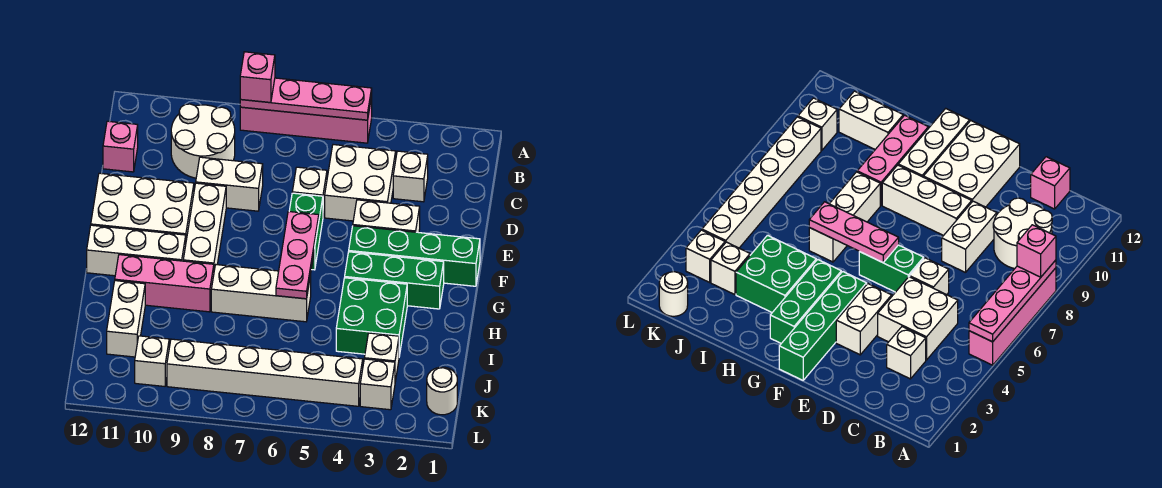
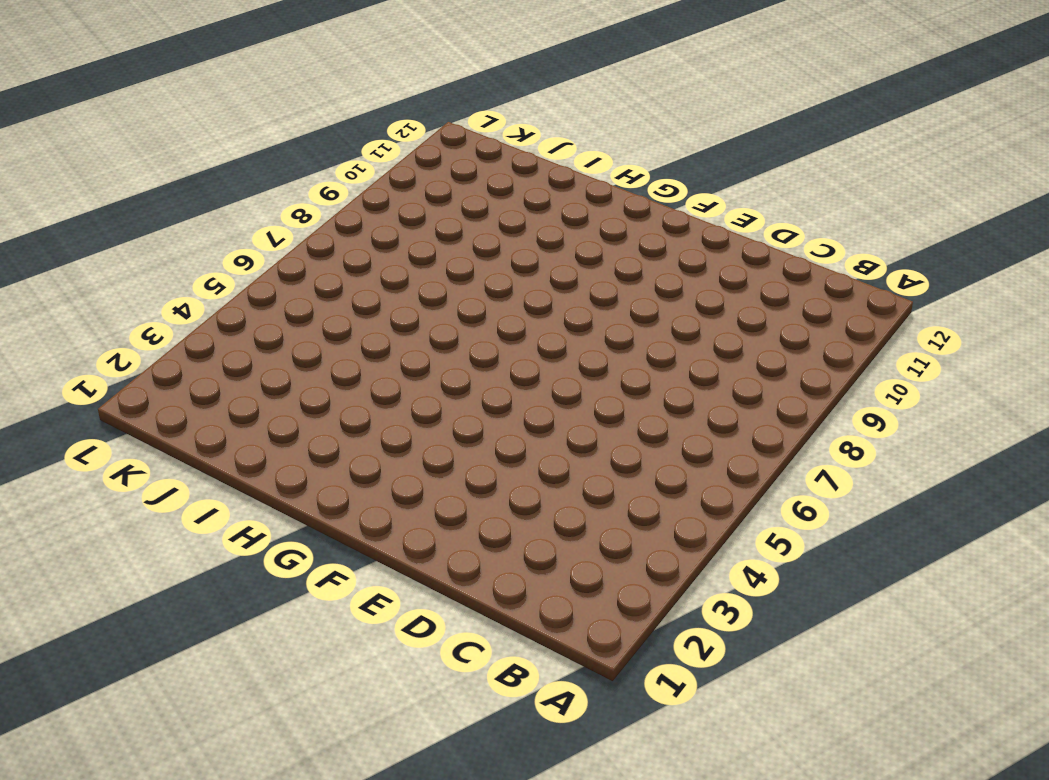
none -> pink 1x4 brick [240,96,372,143]
none -> white 2x2 round brick [171,104,235,178]
none -> white 1x1 brick [393,151,428,202]

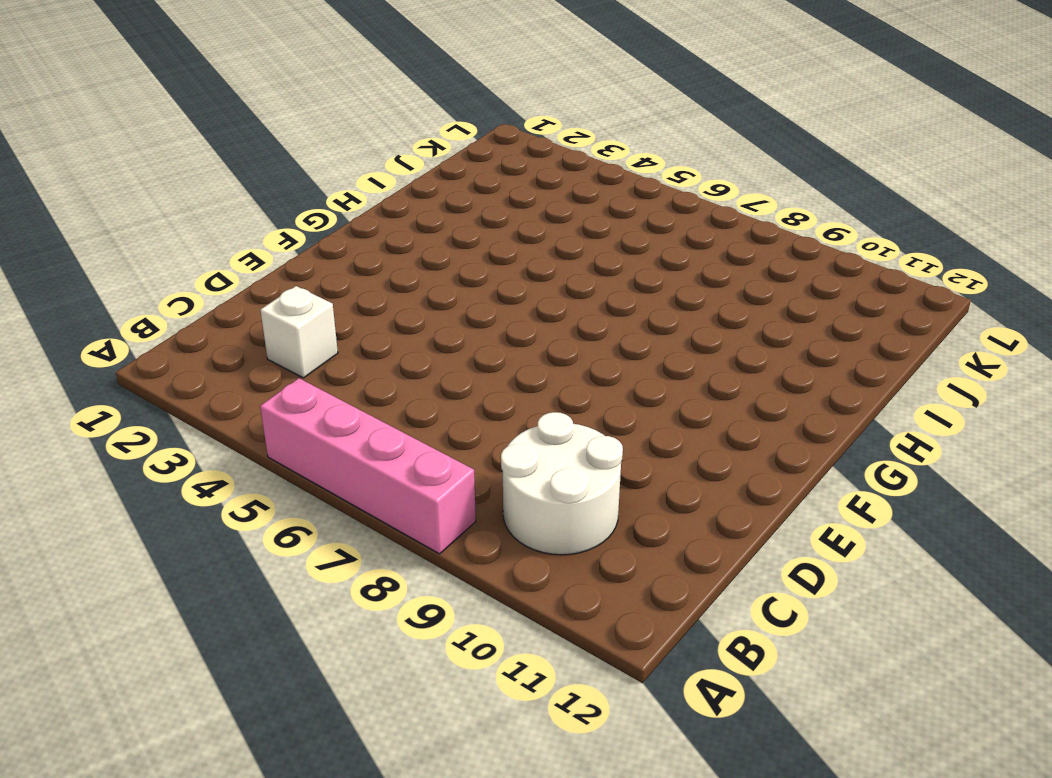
none -> white 2x2 brick [325,145,396,221]
none -> pink 1x1 brick [103,121,138,172]
none -> white 1x1 brick [292,167,327,215]

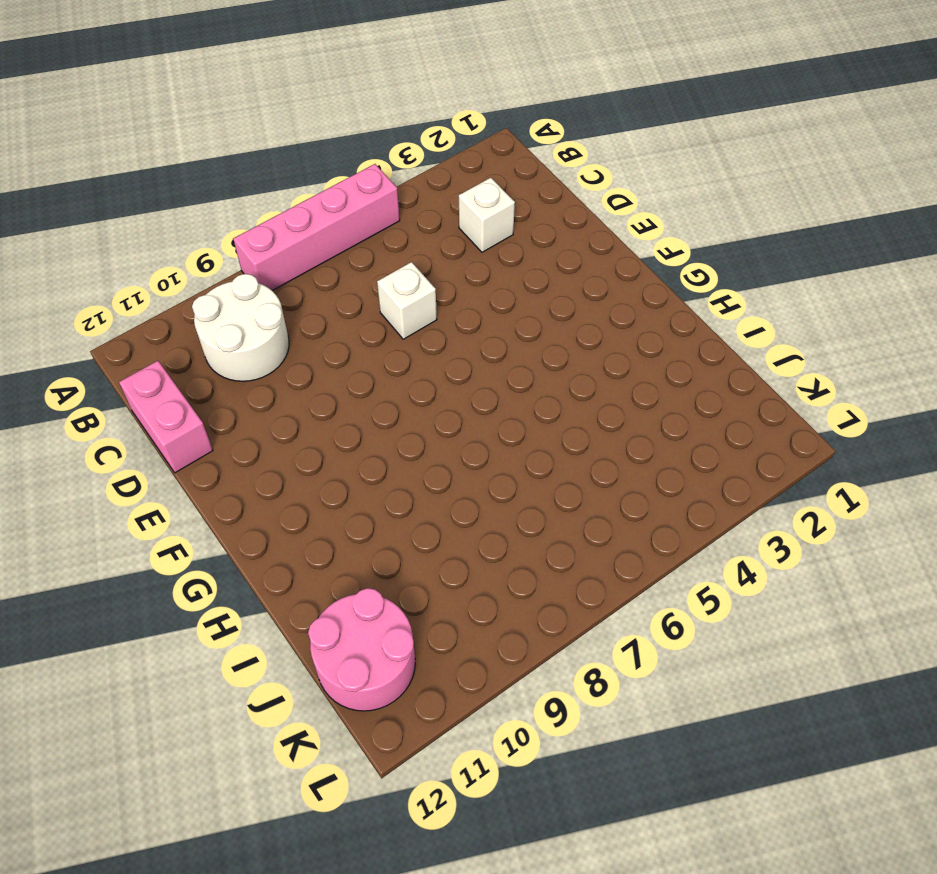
pink 1x2 brick [119,361,213,473] -> pink 1x1 brick [103,121,138,172]
pink 2x2 round brick [308,588,415,711] -> white 1x2 brick [107,281,145,357]
none -> white 2x2 brick [325,145,396,221]
none -> white 1x2 brick [196,157,263,211]
none -> white 1x2 brick [353,200,420,233]

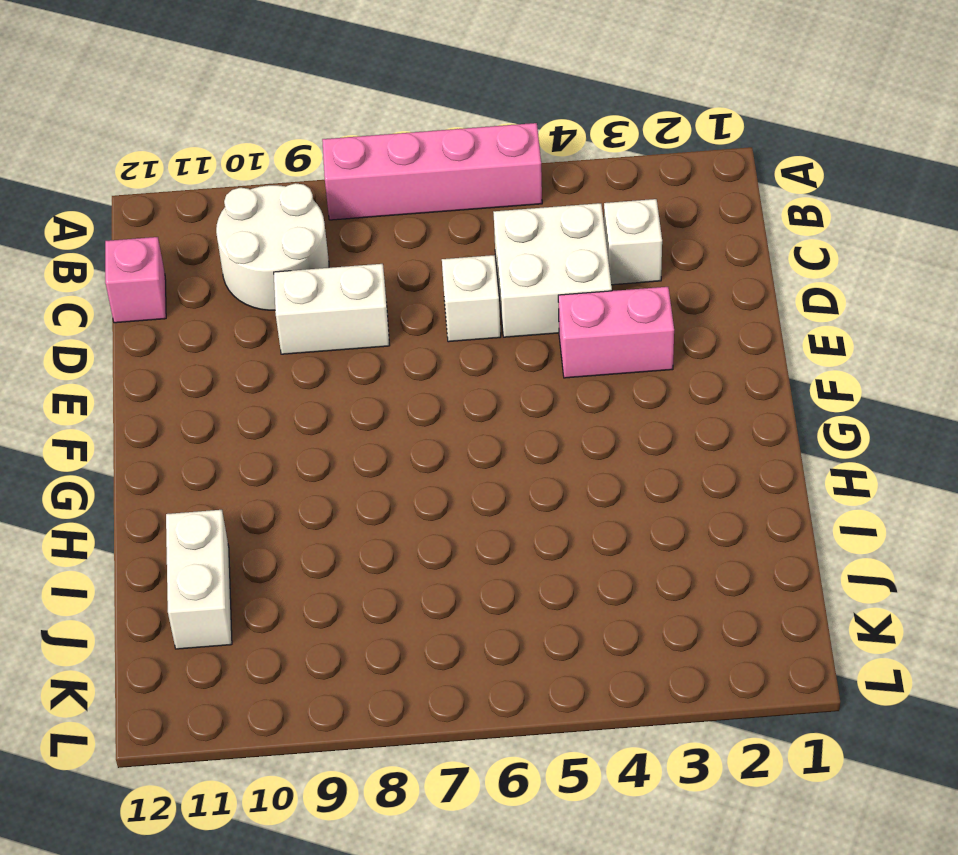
pink 1x2 brick [558,287,674,378] -> white 1x2 brick [353,200,420,233]
none -> green 1x2 brick [289,193,323,270]
none -> white 1x3 brick [183,183,226,270]
none -> white 2x3 brick [91,173,194,240]

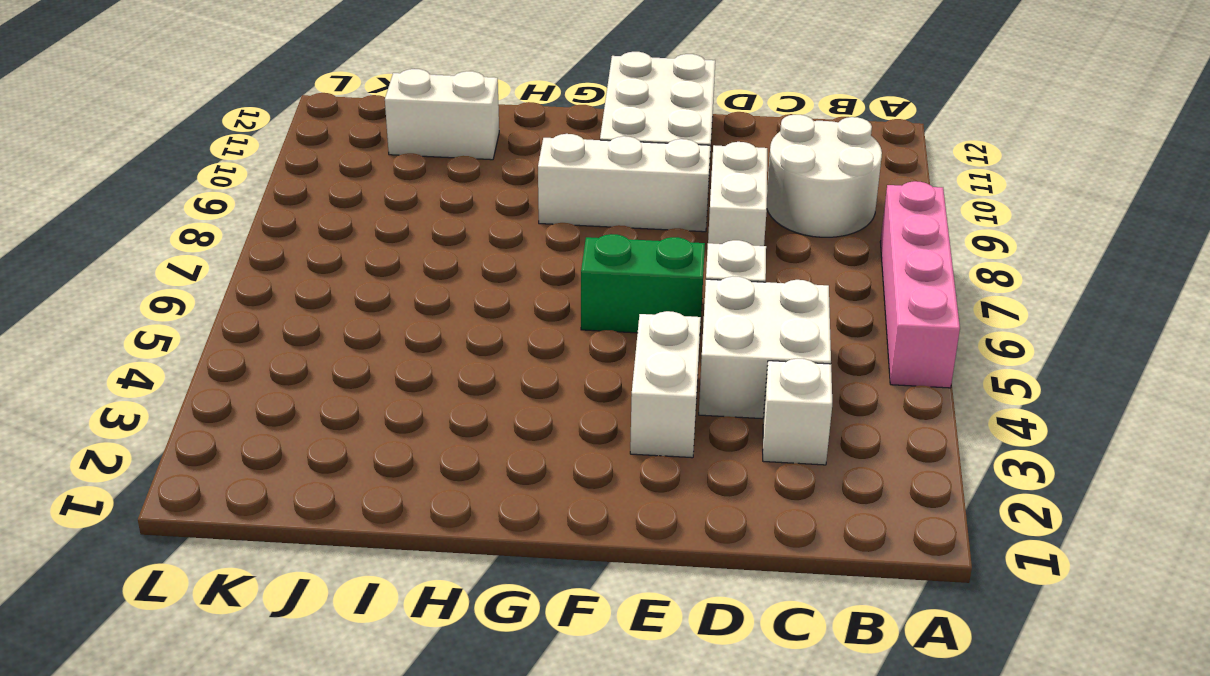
none -> pink 1x1 brick [103,121,138,172]
none -> green 1x4 brick [349,226,480,286]
none -> green 1x3 brick [345,252,444,309]

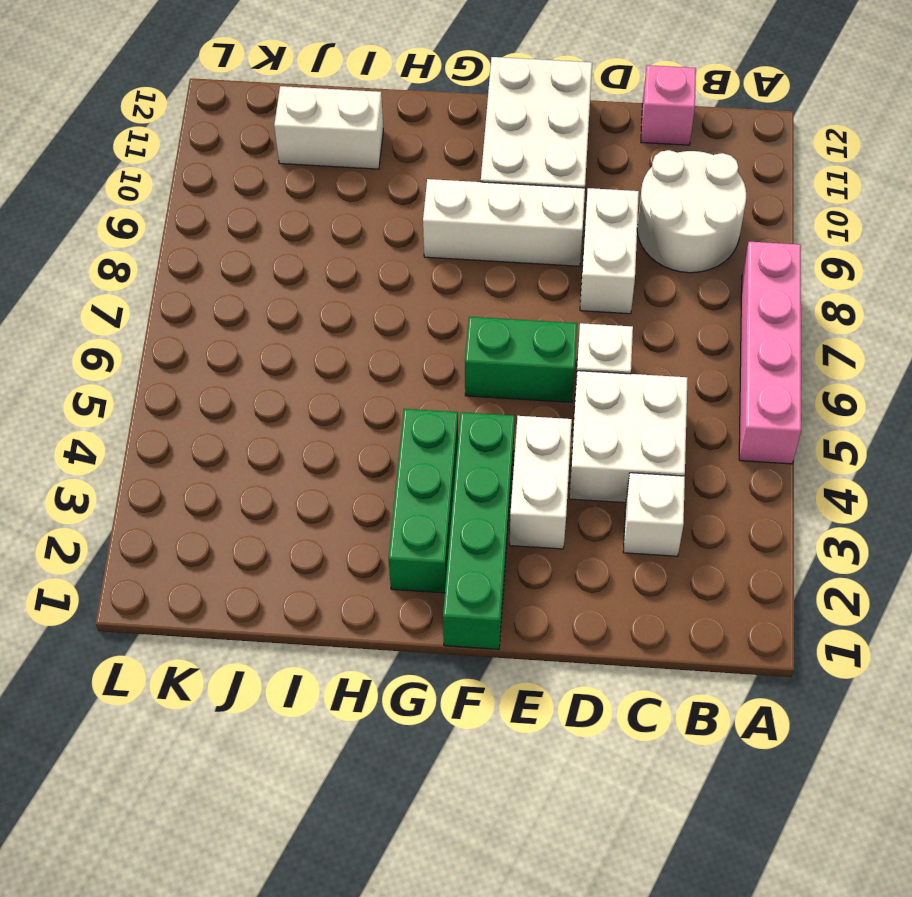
none -> white 1x3 brick [87,225,186,276]
none -> green 2x2 brick [336,278,407,356]
none -> white 1x3 brick [211,265,311,322]

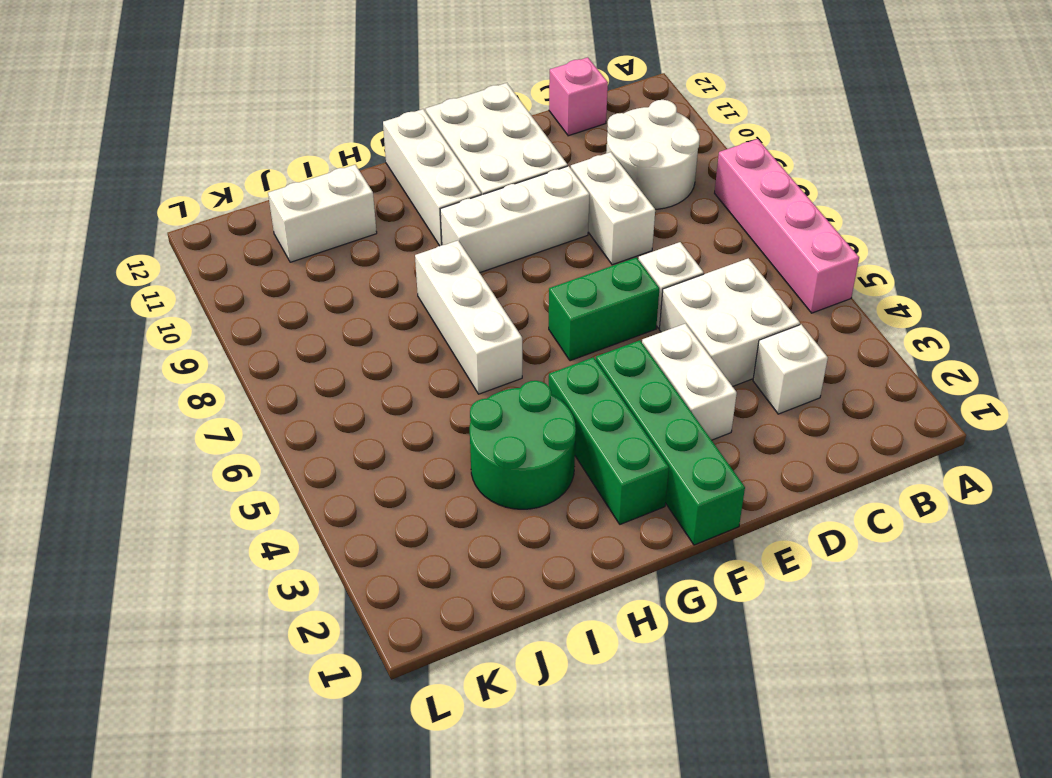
green 2x2 round brick [470,381,576,509] -> green 2x2 brick [336,278,407,356]
none -> pink 1x3 brick [115,255,214,312]
none -> white 1x1 brick [364,333,399,382]
none -> white 1x1 round brick [427,367,457,415]

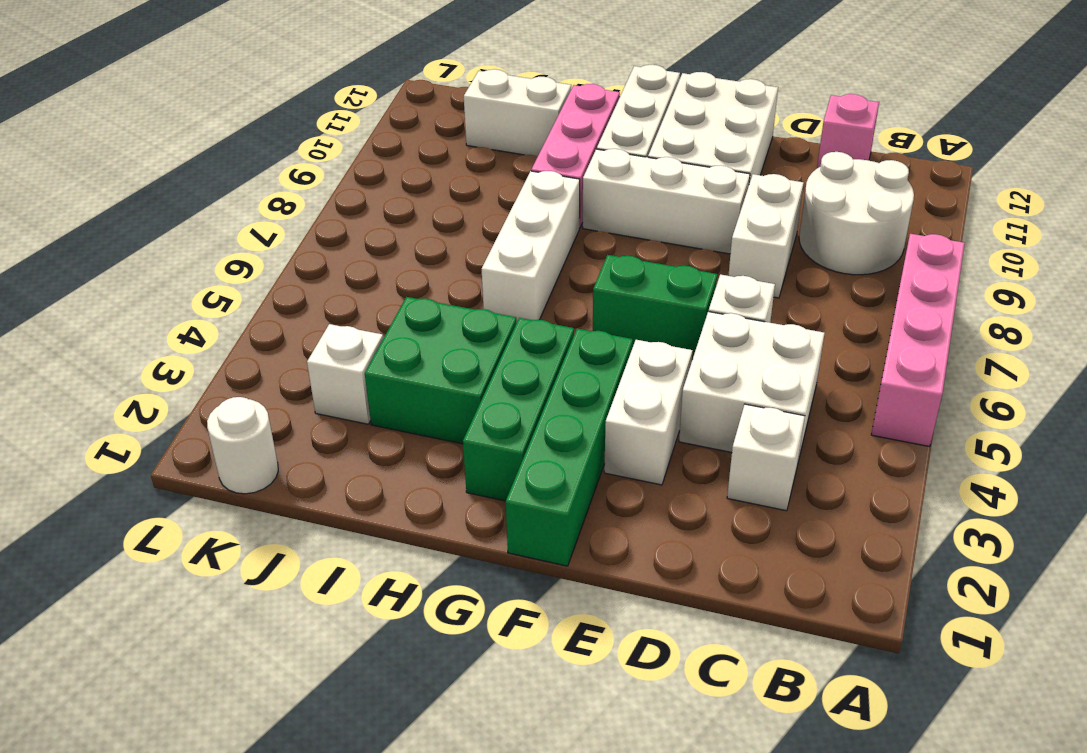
none -> white 1x1 brick [360,359,395,410]
none -> white 1x6 brick [167,339,363,406]
none -> white 1x1 brick [135,336,169,386]

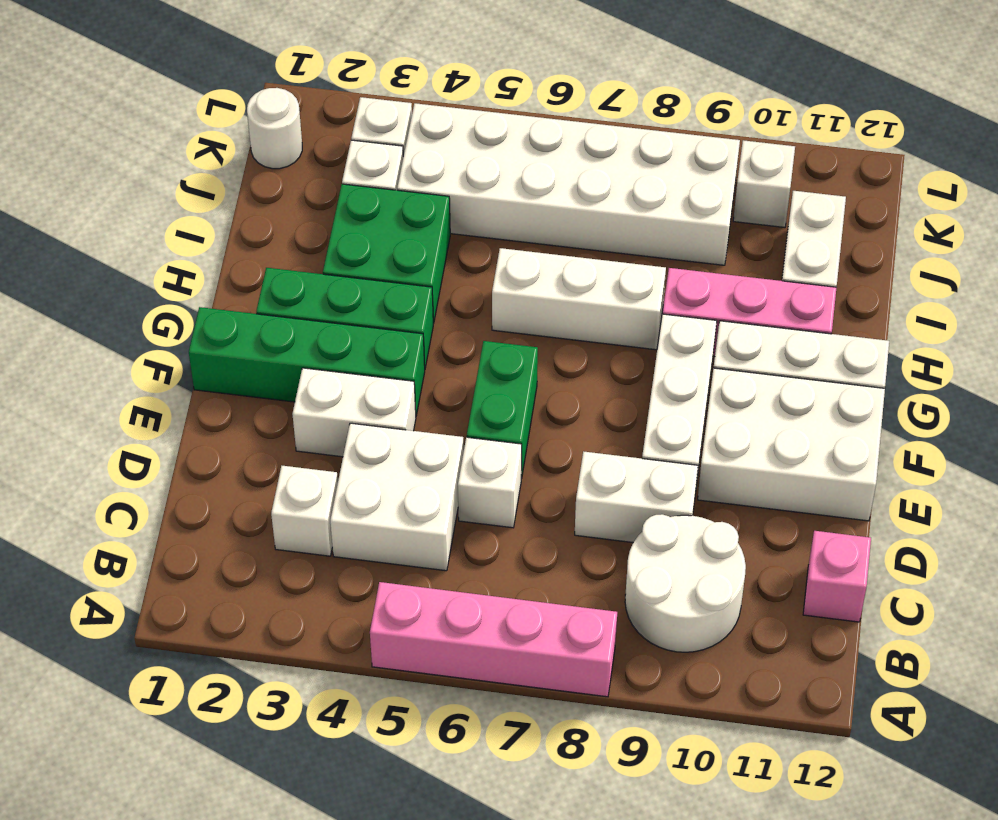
white 2x6 brick [397,103,740,265] -> white 1x6 brick [167,339,363,406]
none -> pink 1x4 plate [240,78,372,120]
none -> pink 1x3 plate [276,211,319,299]
none -> pink 1x1 brick [240,52,275,103]

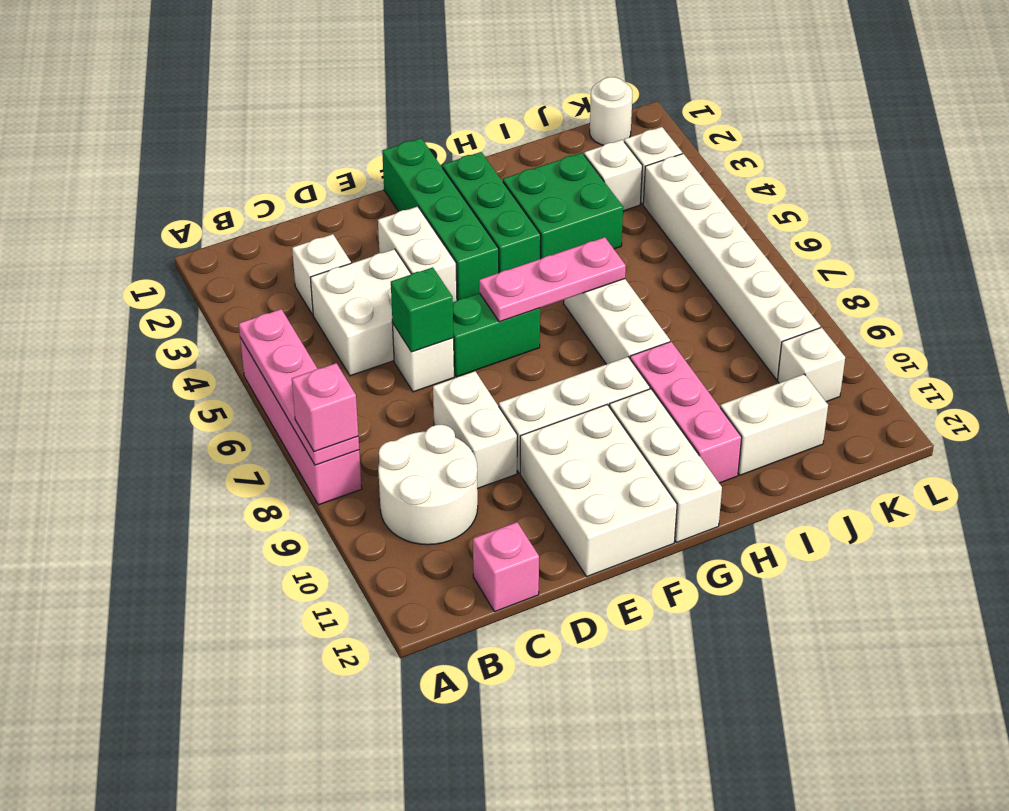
green 1x1 brick [391,267,453,352] -> none

